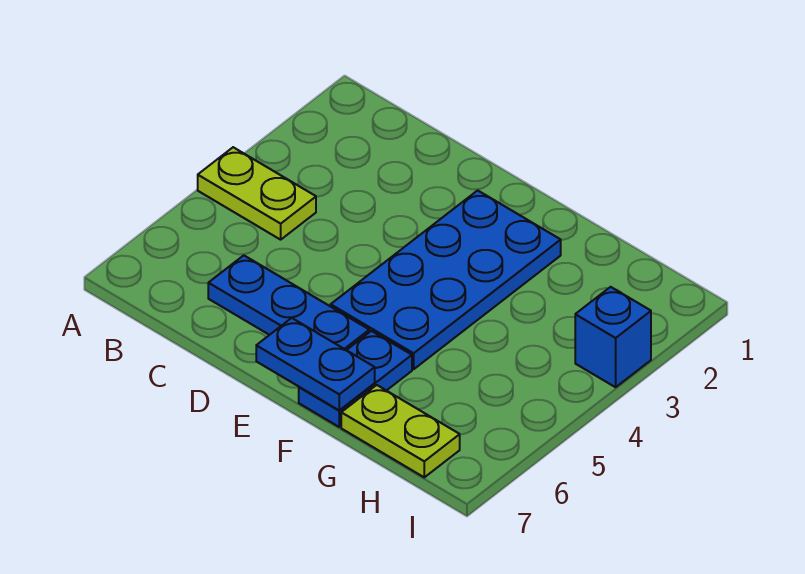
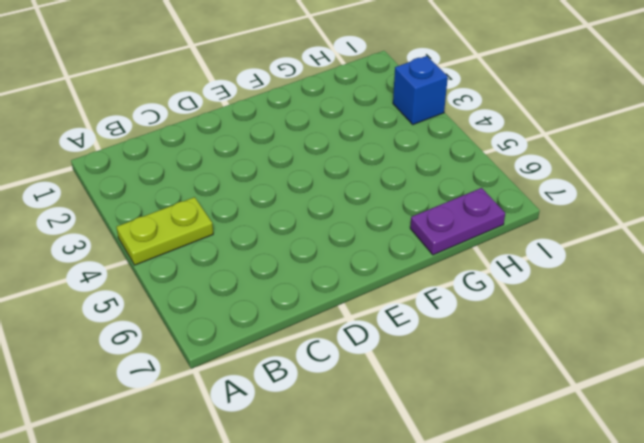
purple 1x2 plate [410,188,505,255] -> lime 1x2 plate [341,385,460,477]
none -> blue 1x3 plate [208,255,369,350]
none -> blue 2x4 plate [331,190,561,369]

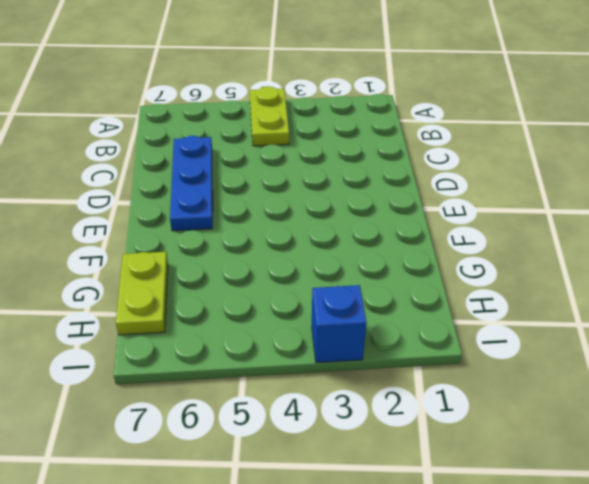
none -> blue 2x4 plate [331,190,561,369]
none -> blue 1x2 plate [299,331,412,427]

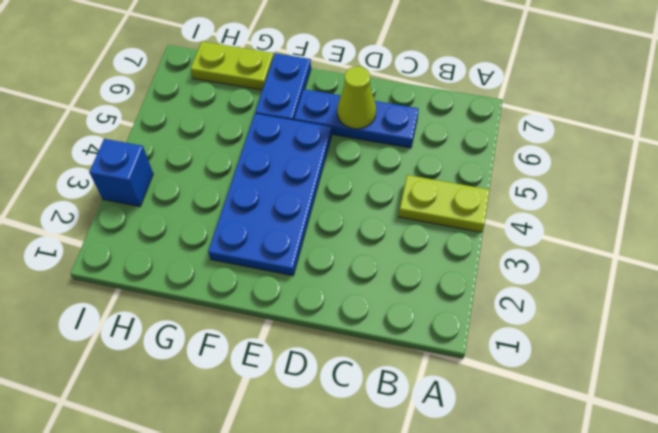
lime 1x1 cone [337,66,376,129] -> none
none -> blue 1x2 plate [256,318,375,410]

